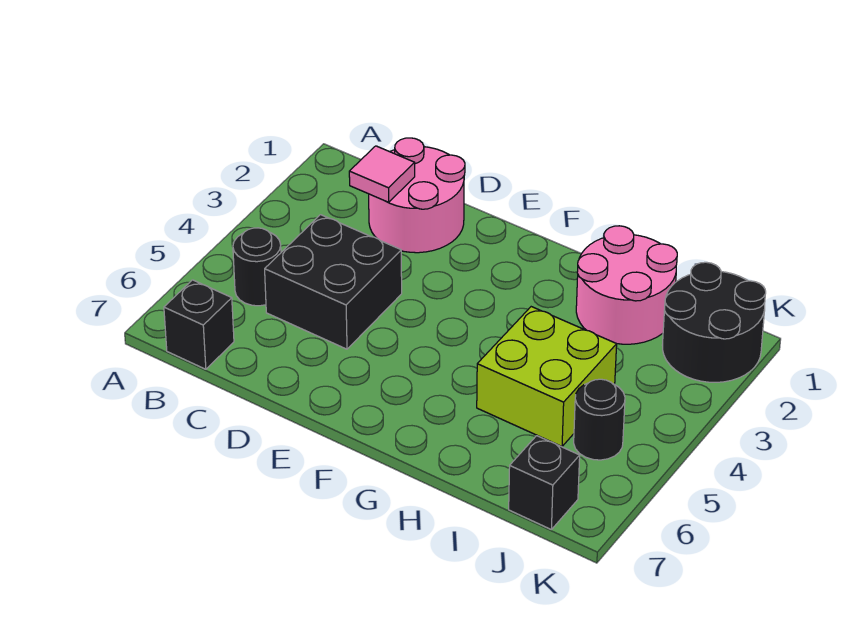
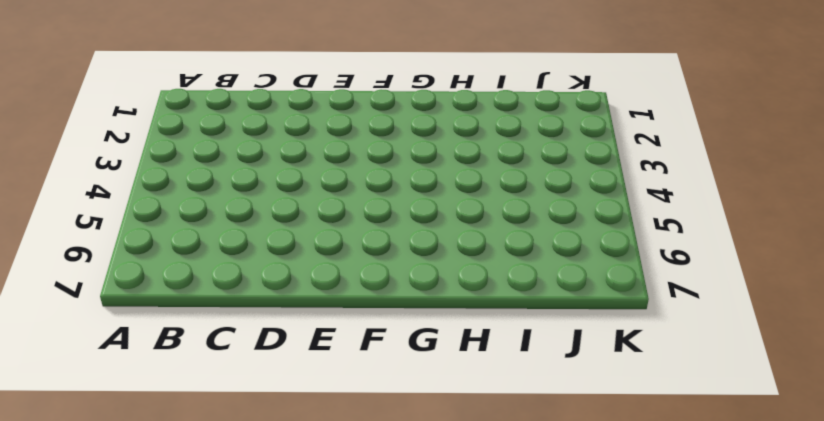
none -> black 1x1 round brick [233,228,281,306]
none -> black 1x1 brick [164,280,234,369]

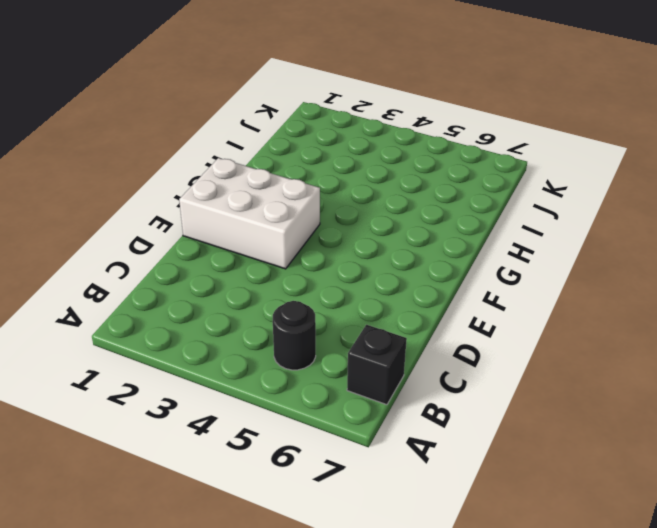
white 2x3 brick [179,158,320,269] -> none
none -> pink 2x2 round brick [369,138,465,253]
none -> black 2x2 brick [265,215,402,349]

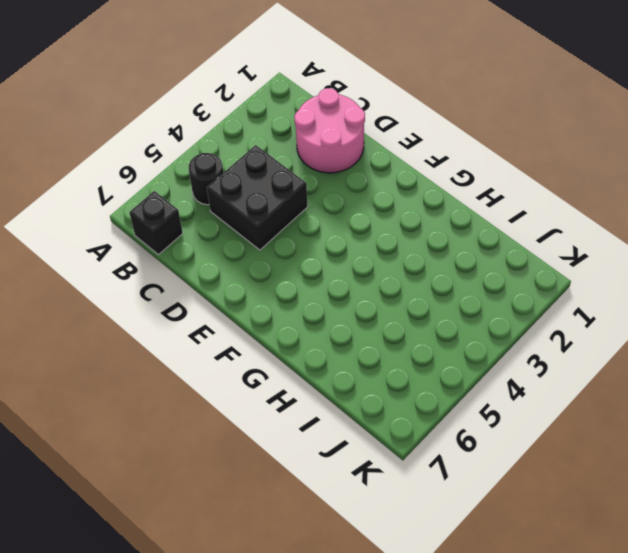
none -> pink 2x2 round brick [576,226,677,344]
none -> lime 2x2 brick [477,307,617,447]

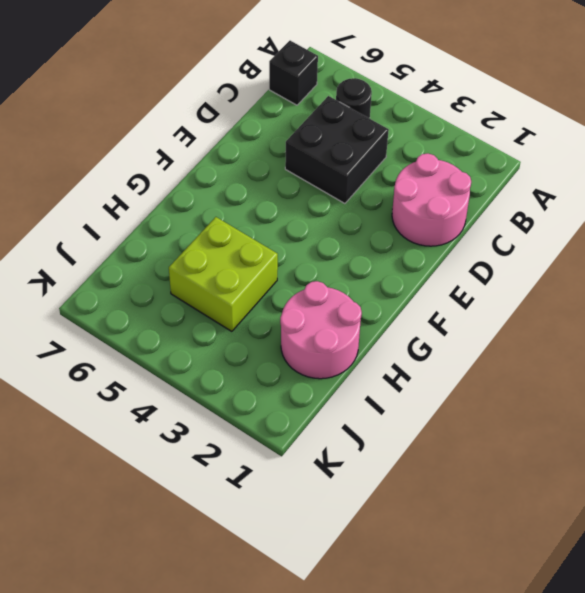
none -> black 2x2 round brick [662,262,766,382]
none -> black 1x1 round brick [574,379,625,460]

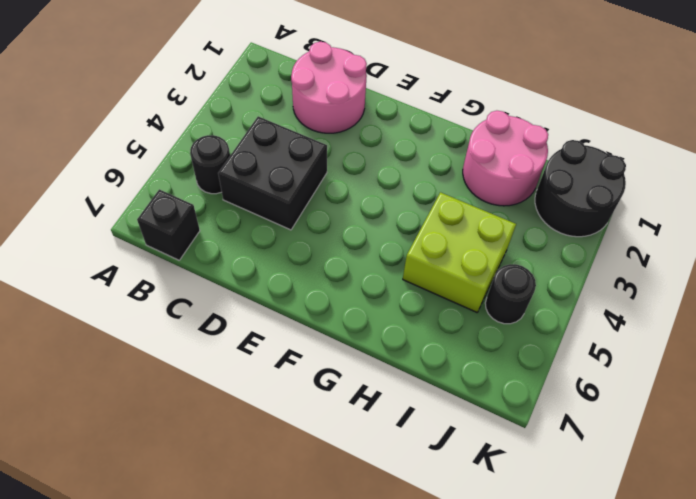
none -> black 1x1 brick [509,436,580,529]
none -> pink 1x1 tile [349,146,415,202]

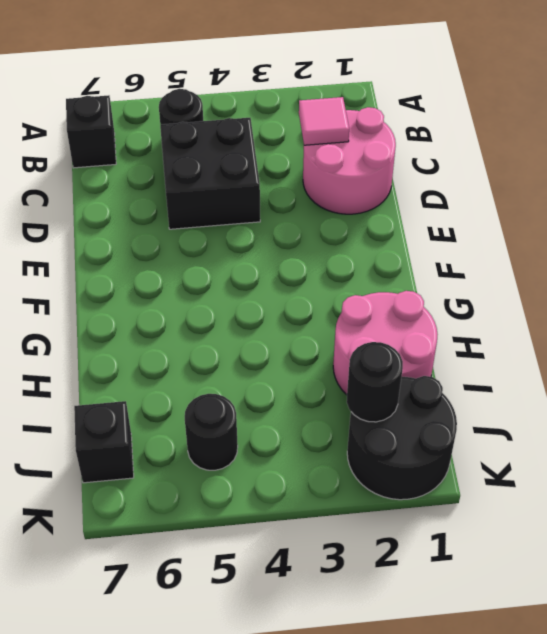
black 1x1 round brick [347,342,403,422] -> none
none -> lime 2x2 brick [477,307,617,447]

